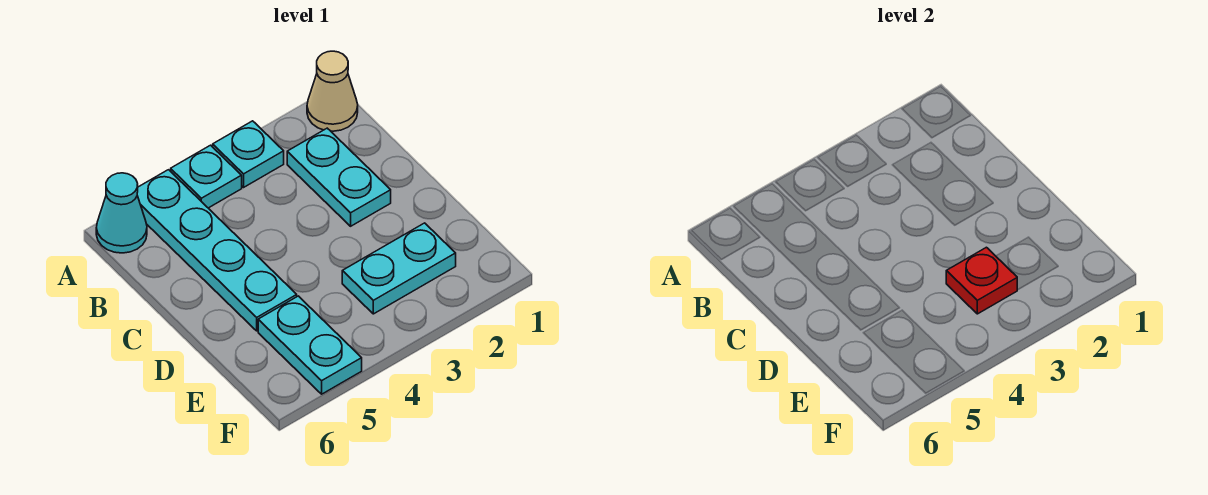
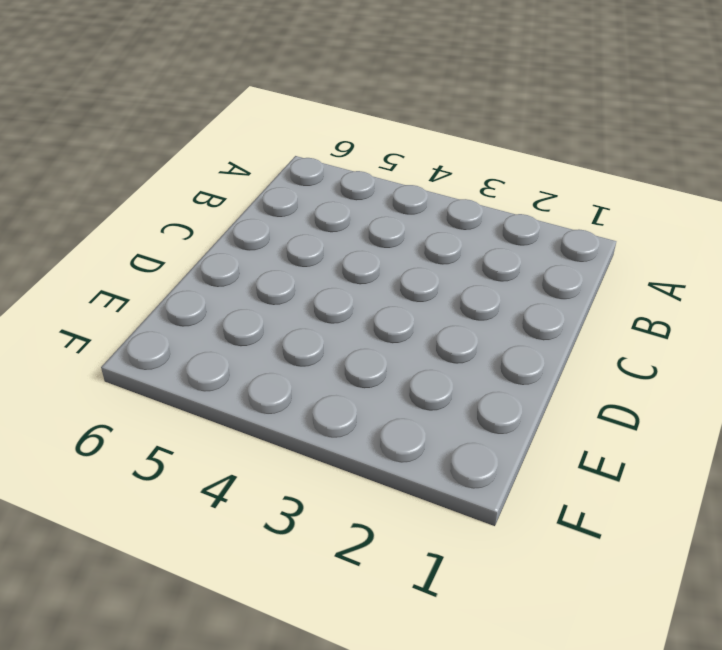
none -> tan 1x1 cone [307,51,358,131]
none -> cyan 1x1 plate [213,121,284,187]

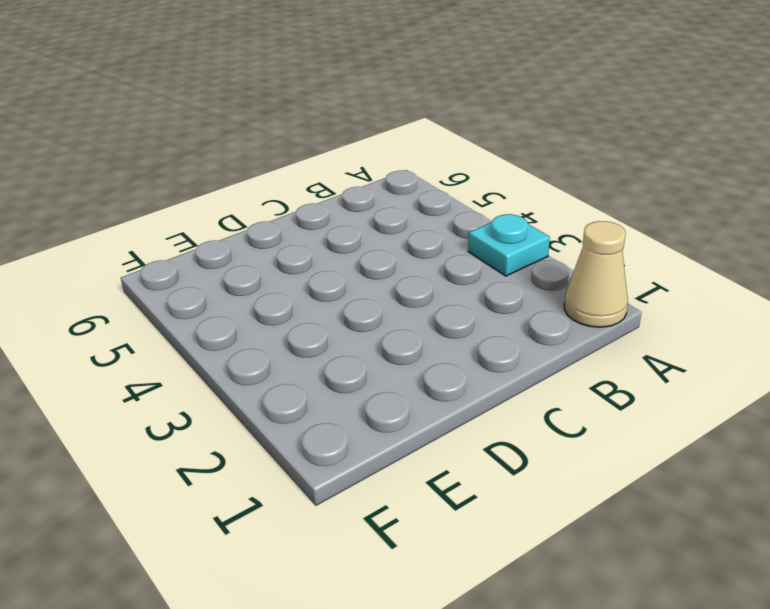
none -> cyan 1x1 plate [171,145,242,208]
none -> cyan 1x4 plate [137,170,297,331]

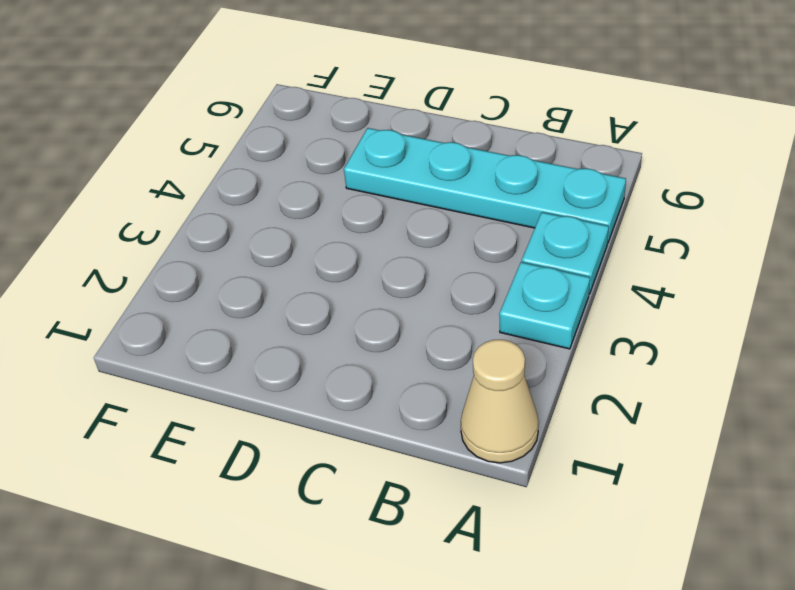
none -> cyan 1x1 cone [96,173,147,253]
none -> cyan 1x2 plate [287,128,391,226]

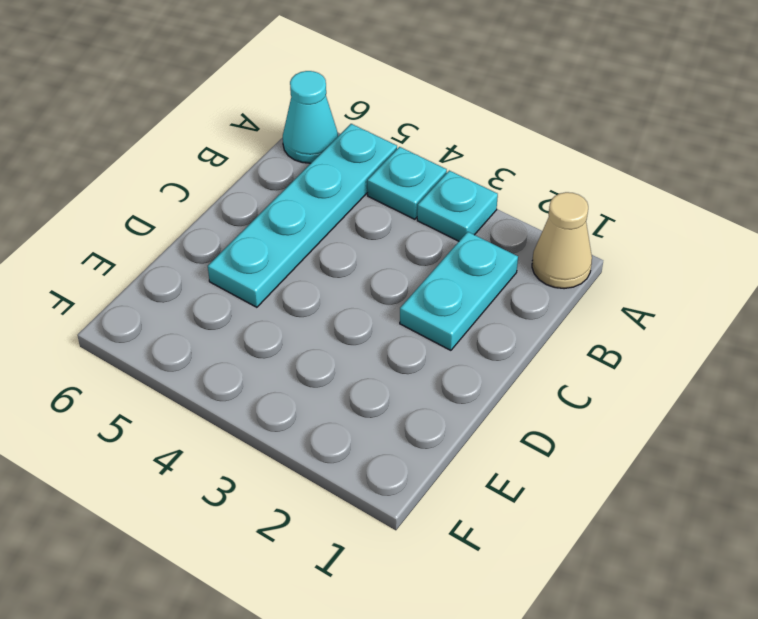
none -> cyan 1x2 plate [342,223,456,314]
none -> cyan 1x2 plate [258,296,362,394]

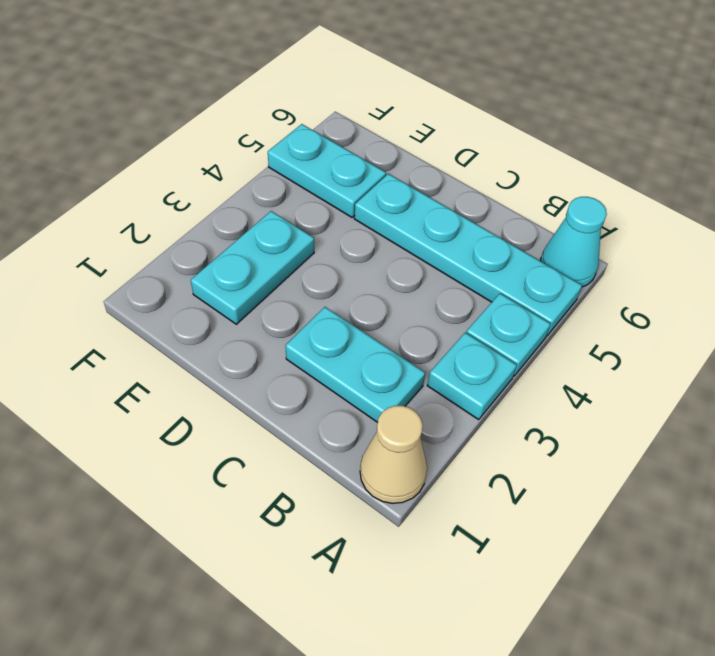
none -> red 1x1 plate [946,247,1017,314]

